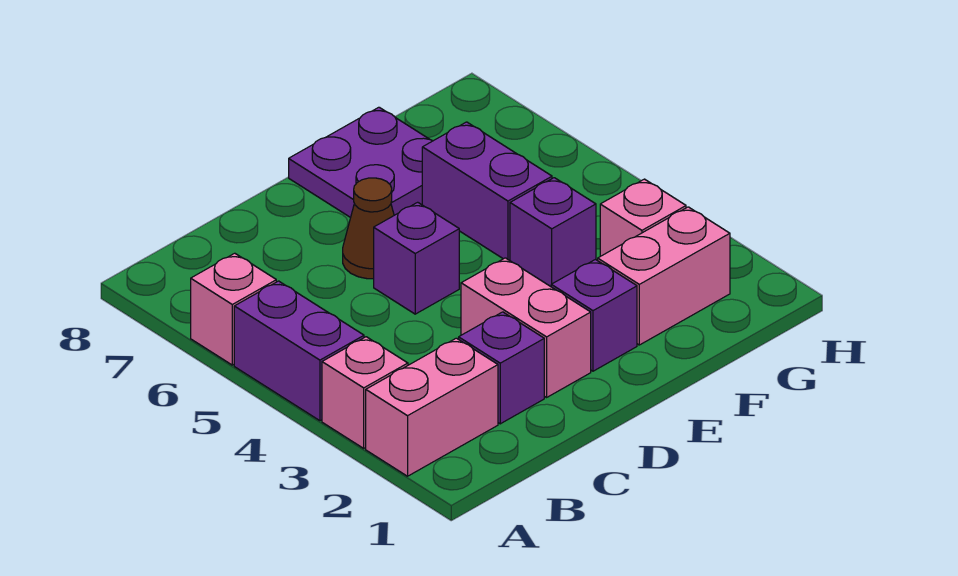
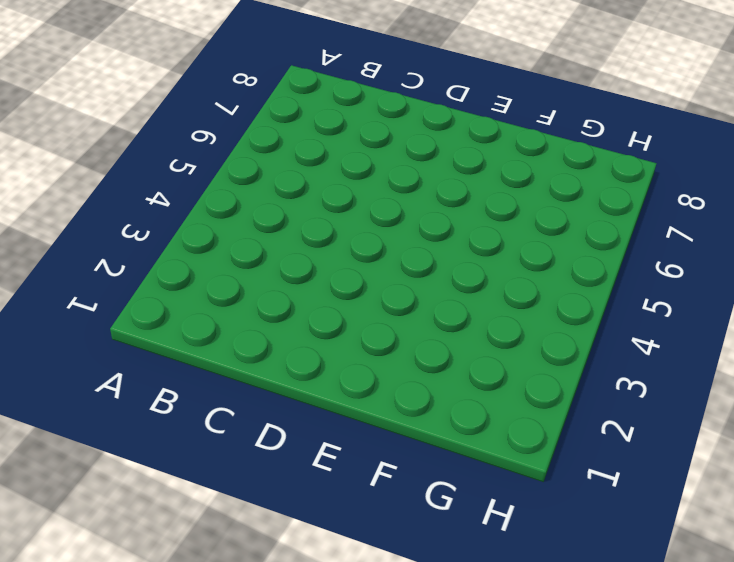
none -> pink 1x2 brick [366,338,498,476]
none -> pink 1x1 brick [322,337,408,448]
none -> purple 1x2 brick [234,281,364,421]

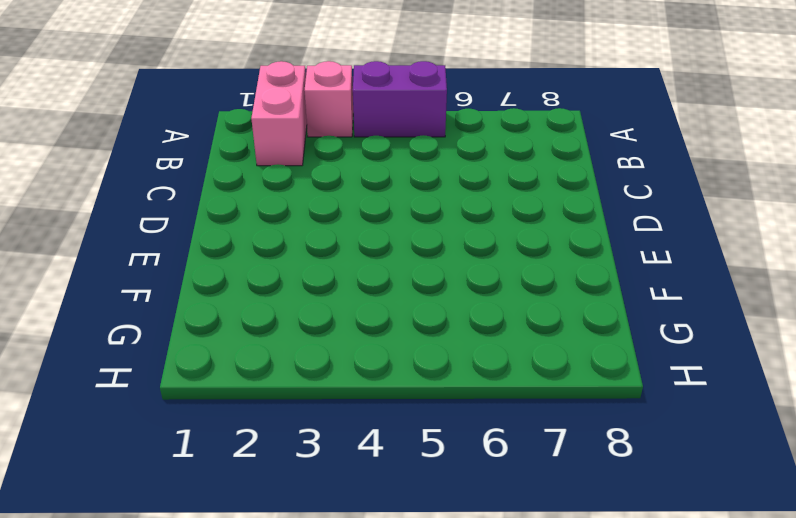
none -> pink 1x1 brick [191,253,276,365]
none -> purple 1x1 brick [459,312,544,424]
none -> pink 1x2 brick [461,258,591,397]

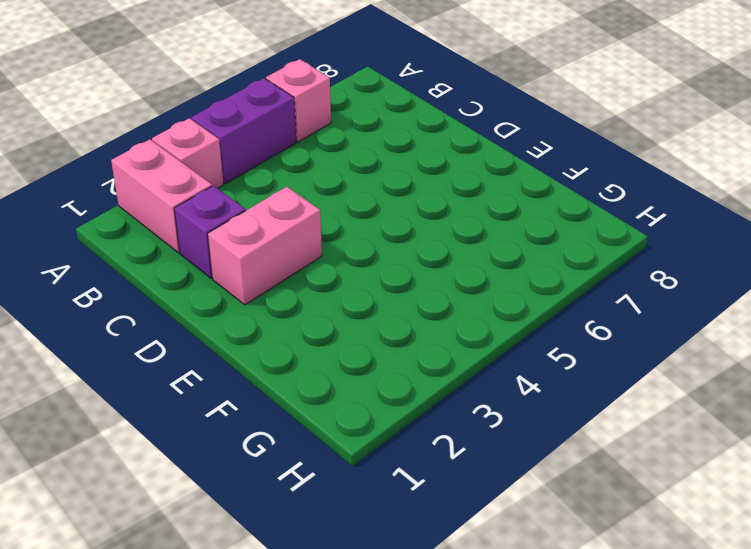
none -> purple 1x1 brick [374,202,459,314]
none -> brown 1x1 cone [343,178,394,279]
none -> purple 1x1 brick [551,260,637,371]

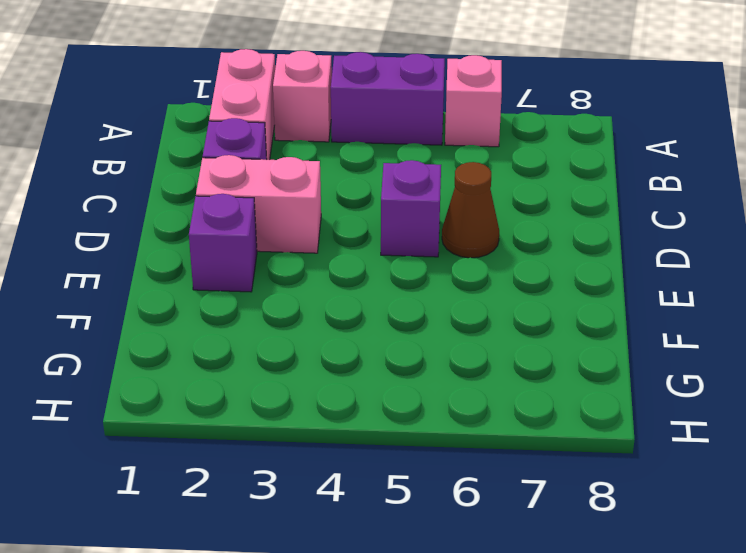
none -> purple 2x2 plate [289,107,432,218]
none -> pink 1x2 brick [598,207,730,345]
none -> purple 1x1 brick [510,178,596,287]

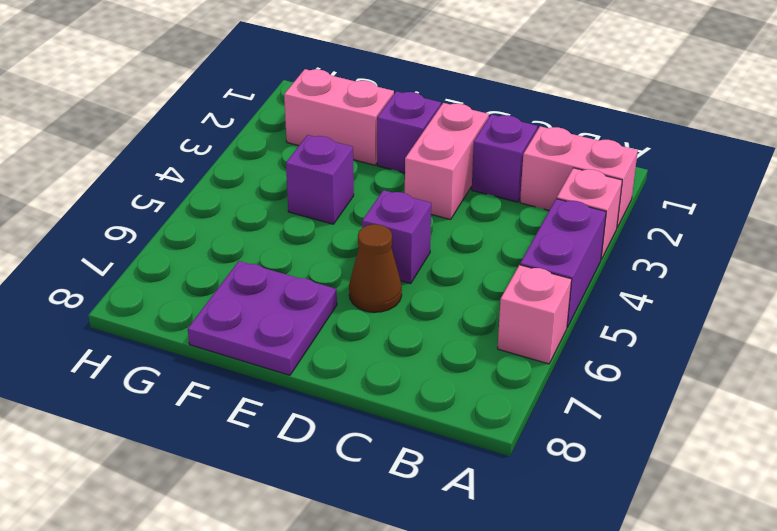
none -> purple 1x2 brick [422,122,552,260]
none -> pink 1x1 brick [600,179,686,256]

